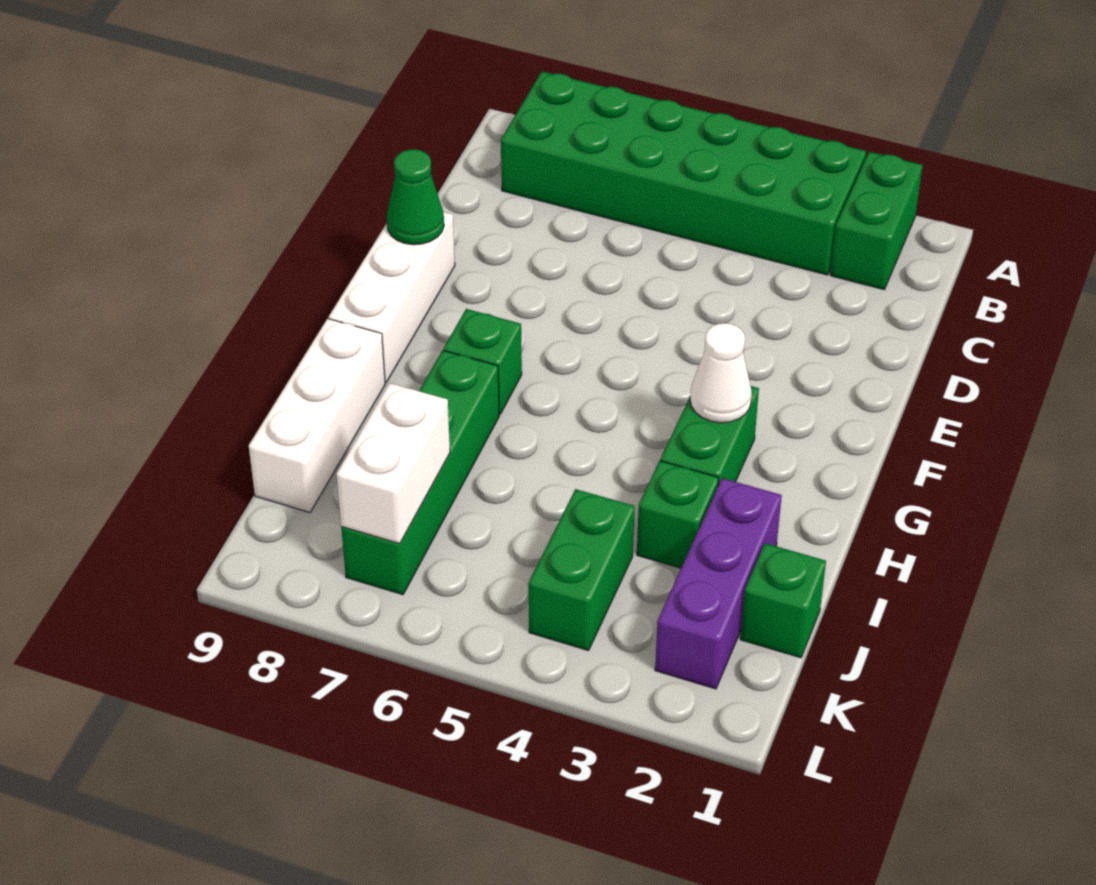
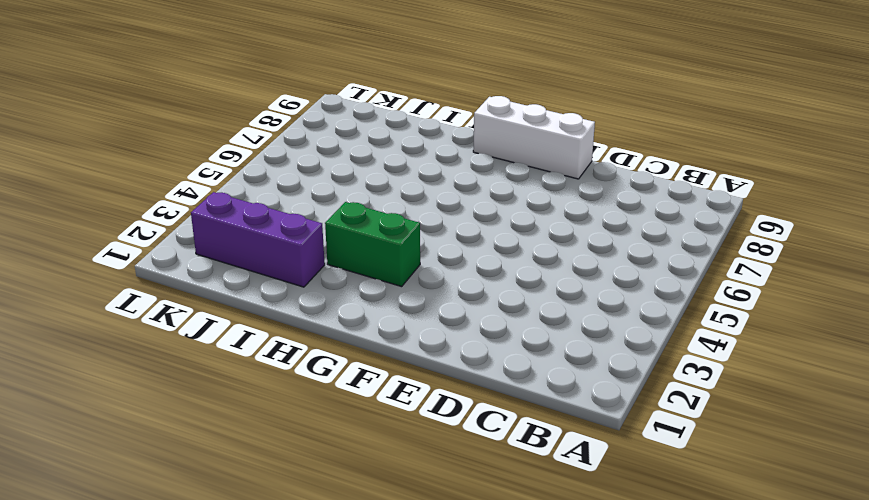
none -> green 1x2 brick [830,152,923,289]
none -> green 2x6 brick [501,72,866,275]
none -> green 1x1 brick [444,309,522,415]

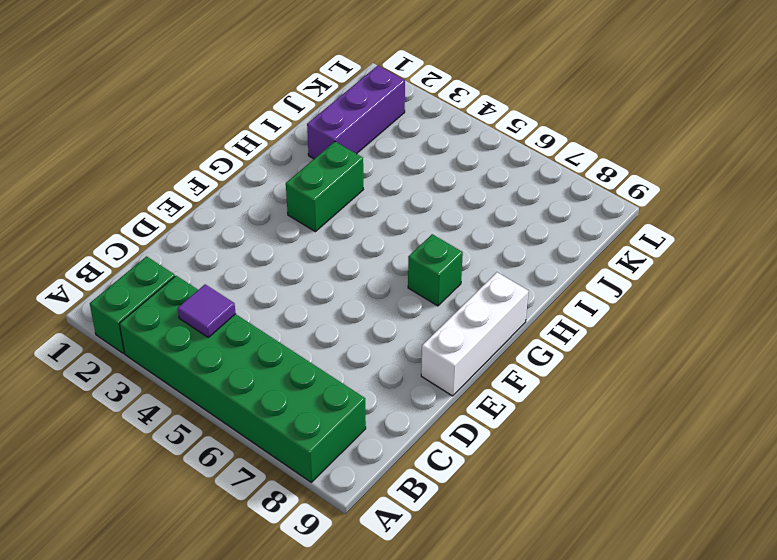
purple 1x1 tile [178,284,236,337] -> none
none -> green 1x4 brick [341,350,499,595]
none -> white 1x3 brick [249,319,385,512]
none -> green 1x1 brick [637,461,719,568]

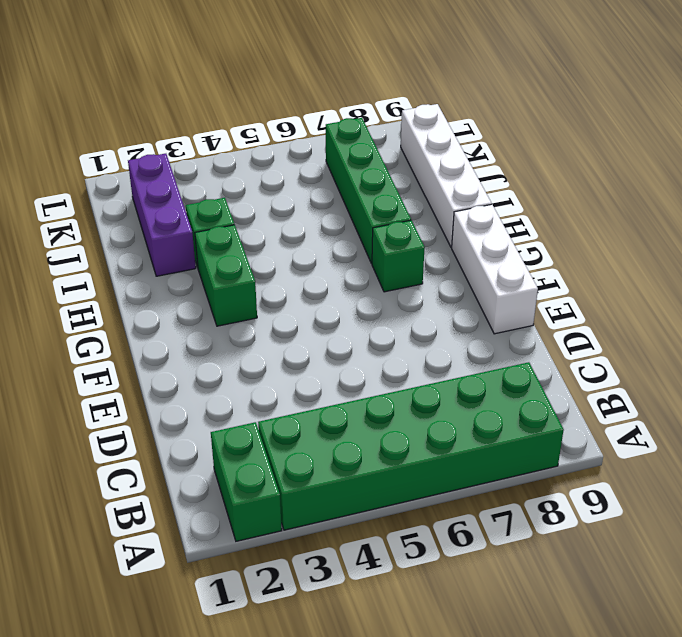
white 1x4 brick [401,104,492,247] -> white 1x3 brick [249,319,385,512]
none -> green 1x1 brick [740,543,826,658]
none -> green 1x2 brick [529,489,635,651]
none -> green 1x1 cone [387,149,444,245]

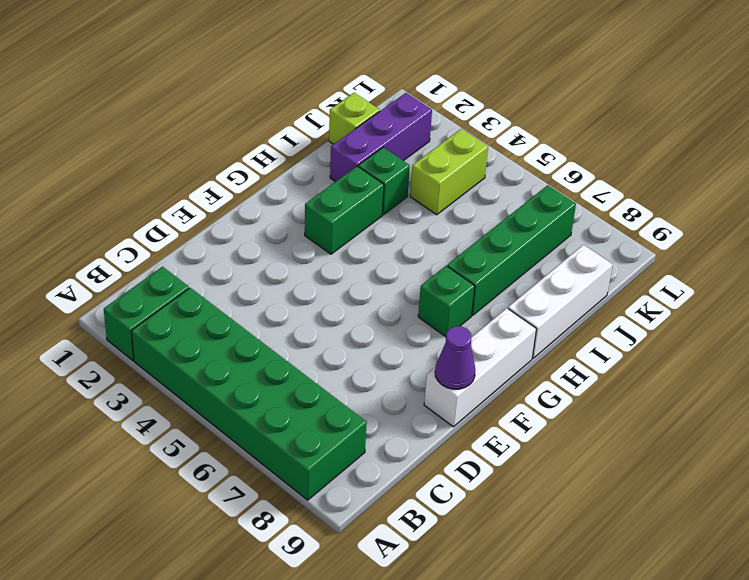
purple 1x1 cone [435,326,475,389] -> green 1x1 cone [387,149,444,245]
lime 1x1 brick [329,93,380,144] -> green 1x1 brick [740,543,826,658]
lime 1x2 brick [410,129,488,215] -> green 1x2 brick [529,489,635,651]
none -> white 1x1 cone [690,323,752,423]
none -> white 1x2 brick [336,383,450,544]

